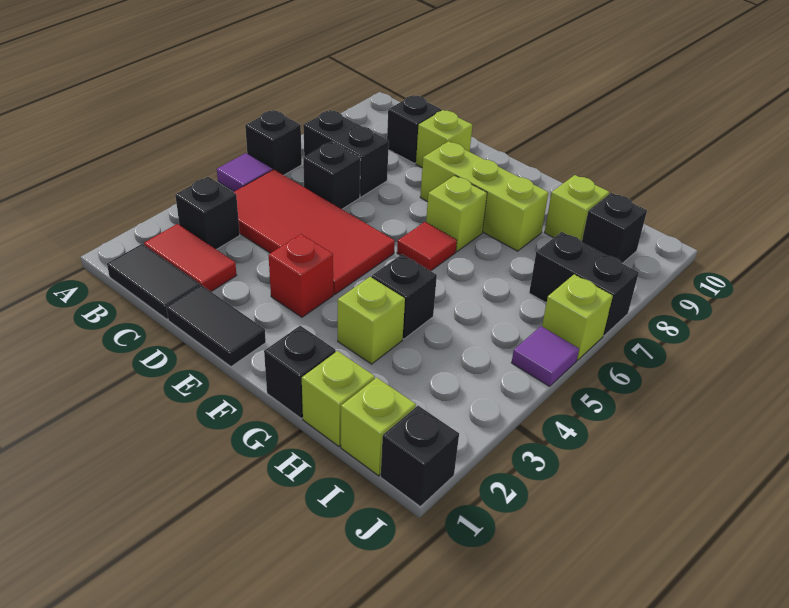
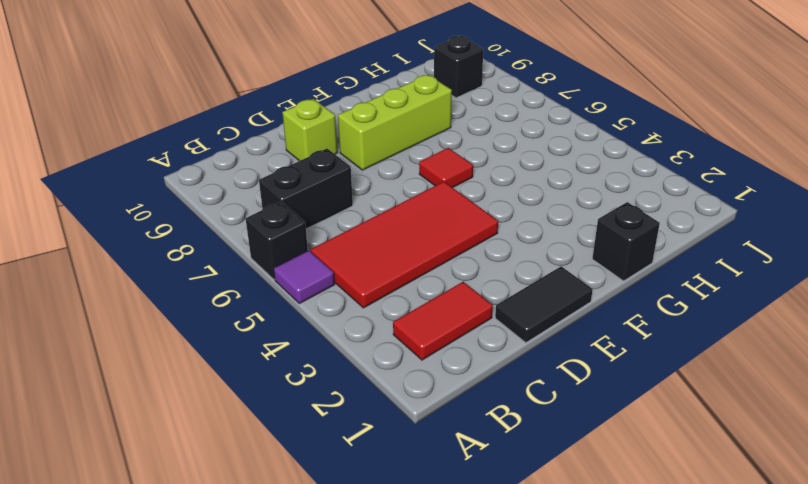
none -> black 1x2 tile [107,244,200,319]
none -> black 1x1 brick [175,177,240,250]
none -> black 1x1 brick [303,142,361,209]

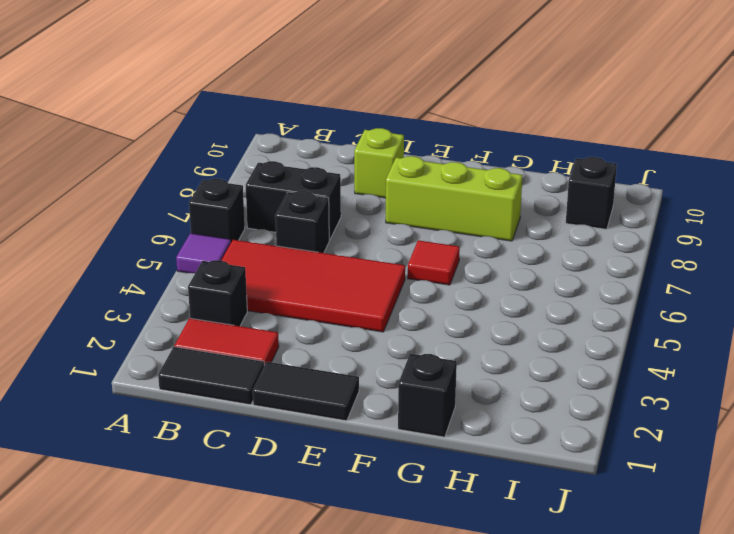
none -> black 1x1 brick [387,96,441,164]
none -> red 1x1 brick [269,234,333,317]
none -> lime 1x1 brick [426,176,487,252]

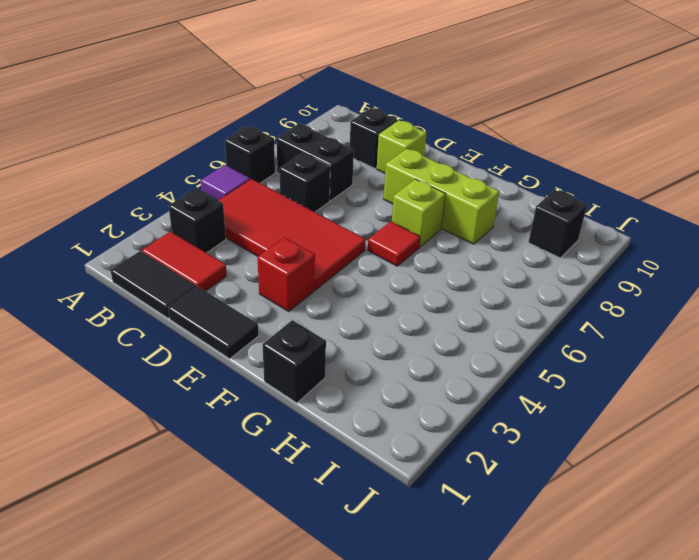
none -> lime 1x1 brick [338,277,405,364]
none -> black 1x1 brick [372,254,437,339]
none -> lime 1x1 brick [302,351,375,446]

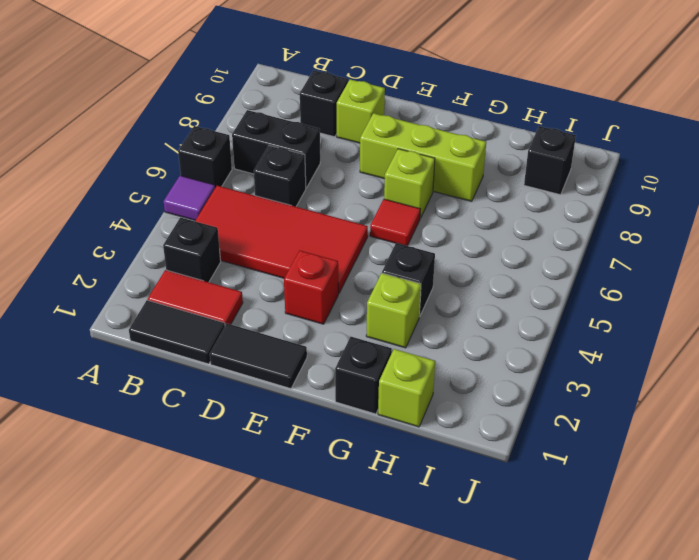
none -> lime 1x1 brick [544,175,609,241]
none -> lime 1x1 brick [341,378,416,476]
none -> black 1x2 brick [529,232,639,336]

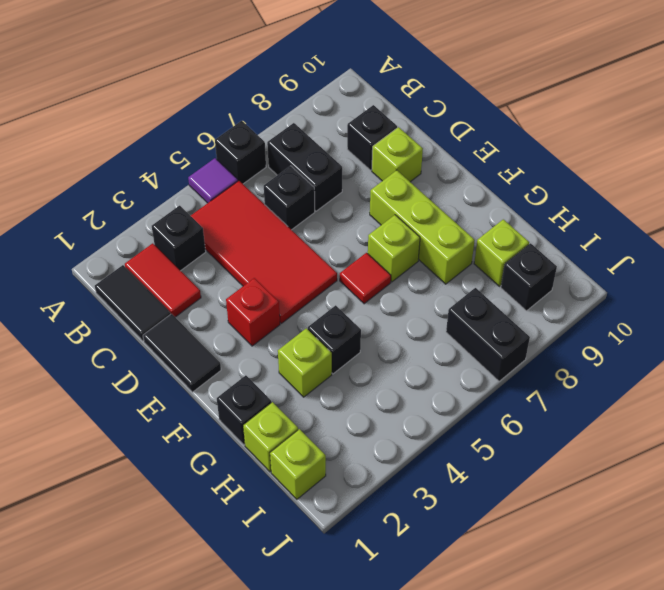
none -> black 1x1 brick [381,406,459,506]
none -> purple 1x1 tile [512,326,579,386]
none -> lime 1x1 brick [542,274,613,360]

